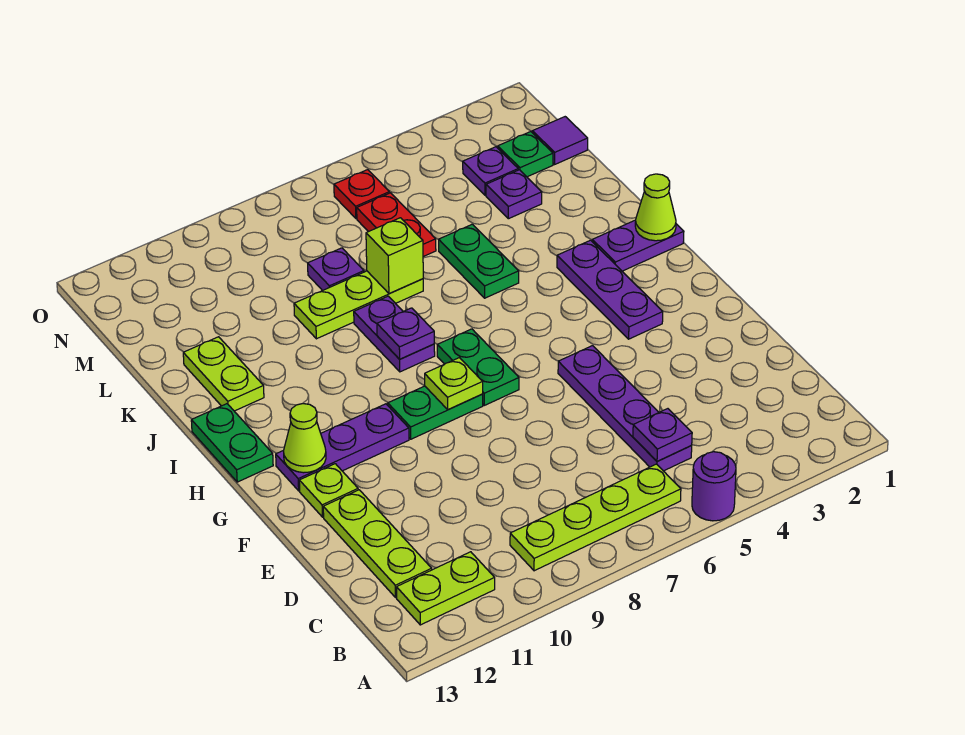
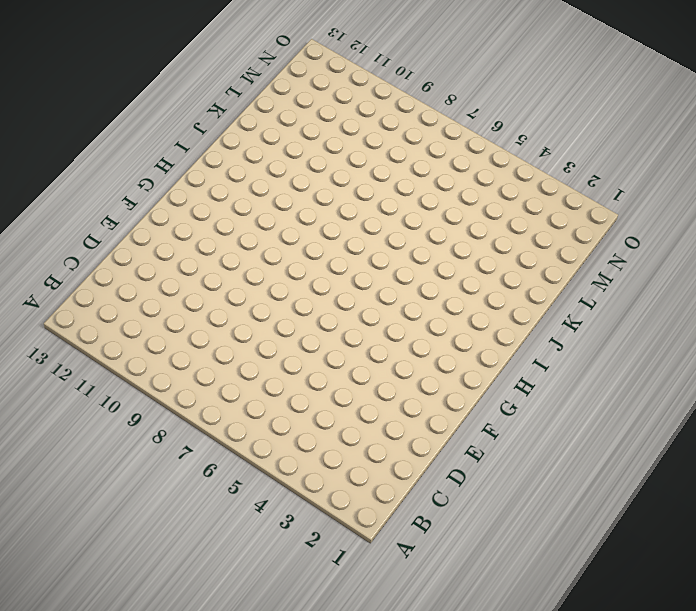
none -> purple 1x1 round brick [692,452,736,521]
none -> lime 1x4 plate [510,464,681,571]
none -> lime 1x2 plate [397,552,495,625]

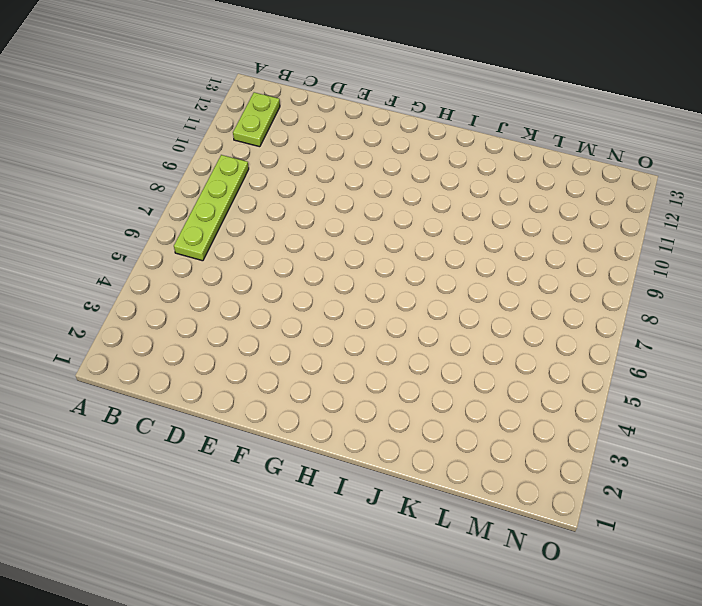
none -> purple 1x1 round brick [692,452,736,521]
none -> purple 1x4 plate [558,346,692,471]
none -> lime 1x3 plate [323,490,432,597]

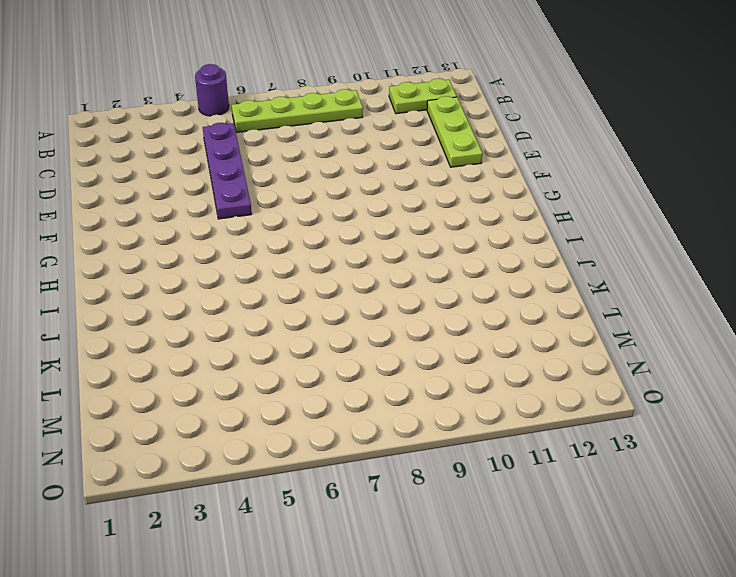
none -> lime 1x1 plate [299,464,358,517]
none -> purple 1x3 plate [557,240,663,339]
none -> green 1x2 plate [437,329,519,405]

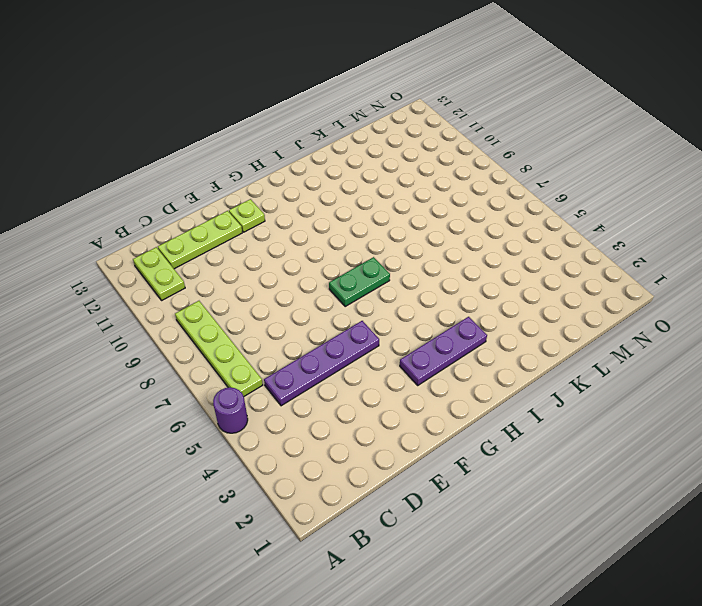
none -> green 1x2 plate [388,386,483,439]
none -> purple 1x3 plate [276,404,409,491]
none -> green 1x2 plate [191,404,273,482]

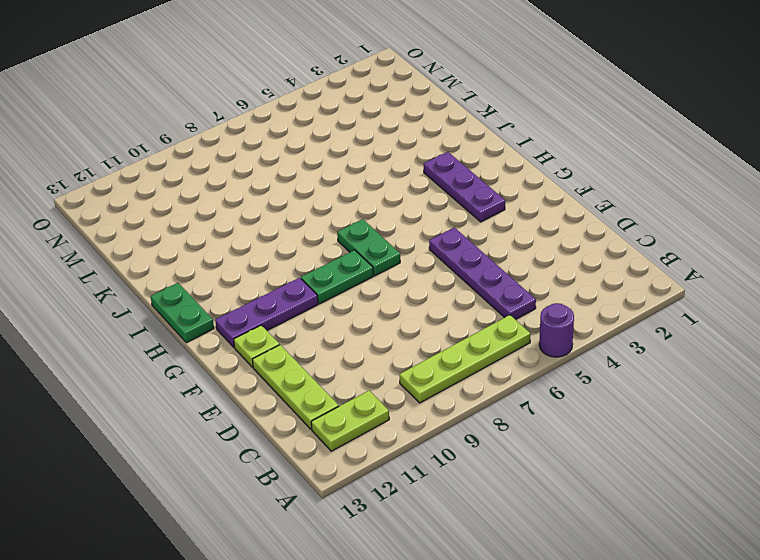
none -> purple 1x2 plate [592,220,684,271]
none -> purple 1x2 plate [354,296,435,372]
none -> green 1x2 plate [439,224,519,298]

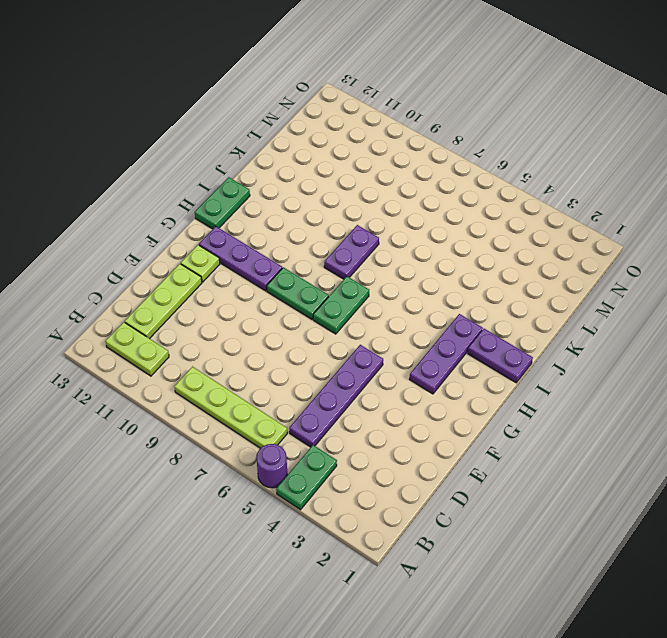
green 1x2 plate [276,445,337,510] -> green 1x2 plate moved to [439,224,519,298]
none -> lime 1x2 plate [183,337,264,411]
none -> lime 1x3 plate [294,271,423,339]
none -> purple 1x1 plate [486,170,542,219]

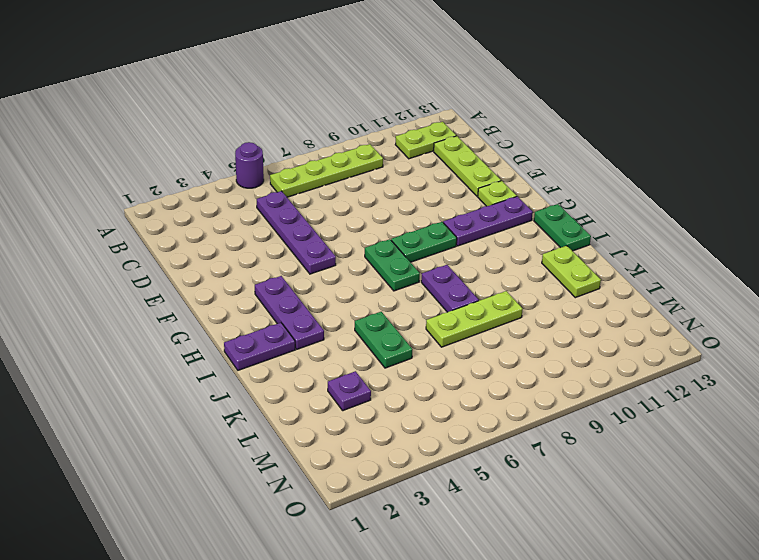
none -> red 1x2 plate [357,193,436,257]
none -> purple 1x1 plate [308,248,364,291]
none -> purple 1x1 tile [532,117,588,164]

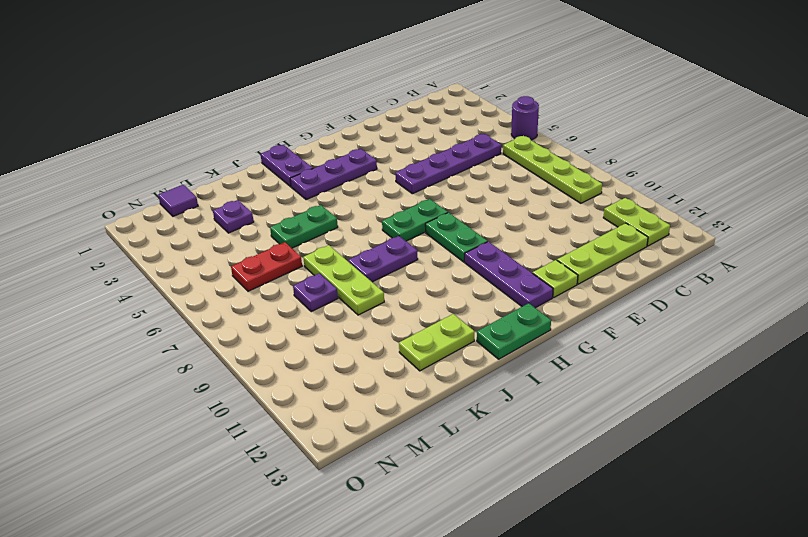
none -> green 1x1 plate [498,132,553,177]
none -> purple 1x1 plate [463,147,518,195]
none -> red 1x1 plate [334,170,389,218]

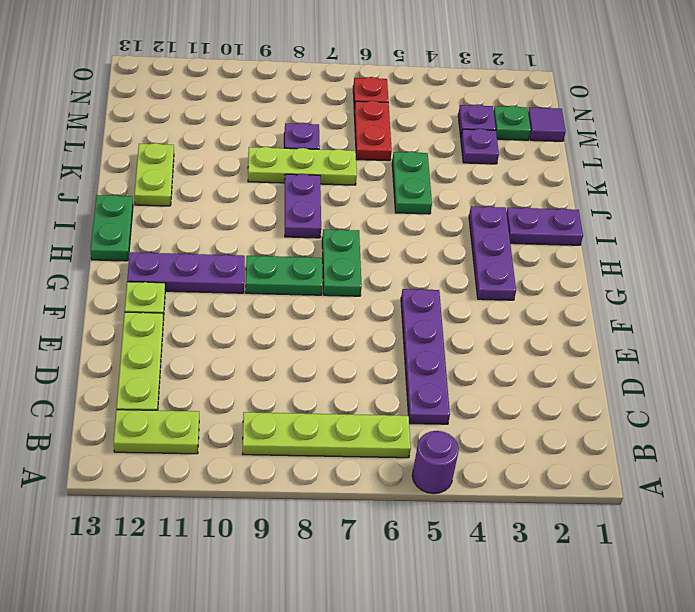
none -> purple 1x1 plate [633,409,692,461]
none -> lime 1x1 plate [425,358,483,410]
none -> lime 1x1 cone [284,404,326,473]

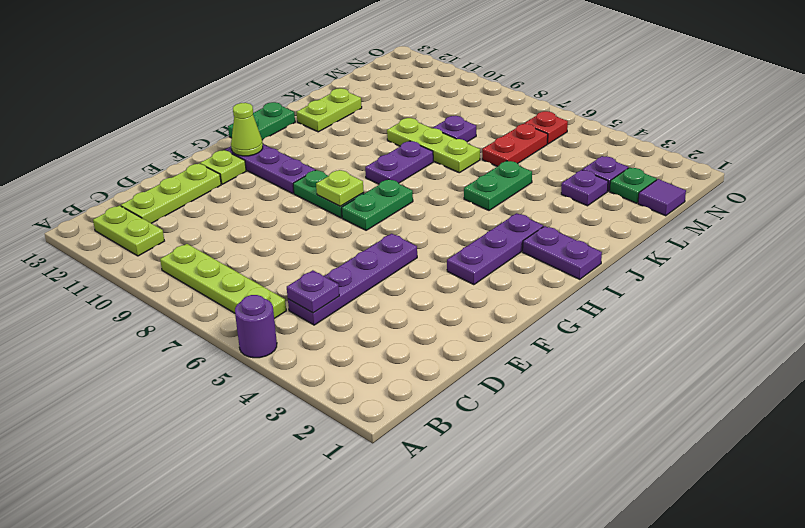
none -> lime 1x1 cone [635,174,676,241]
none -> purple 1x1 plate [377,308,434,359]
none -> lime 1x1 brick [366,218,423,293]

